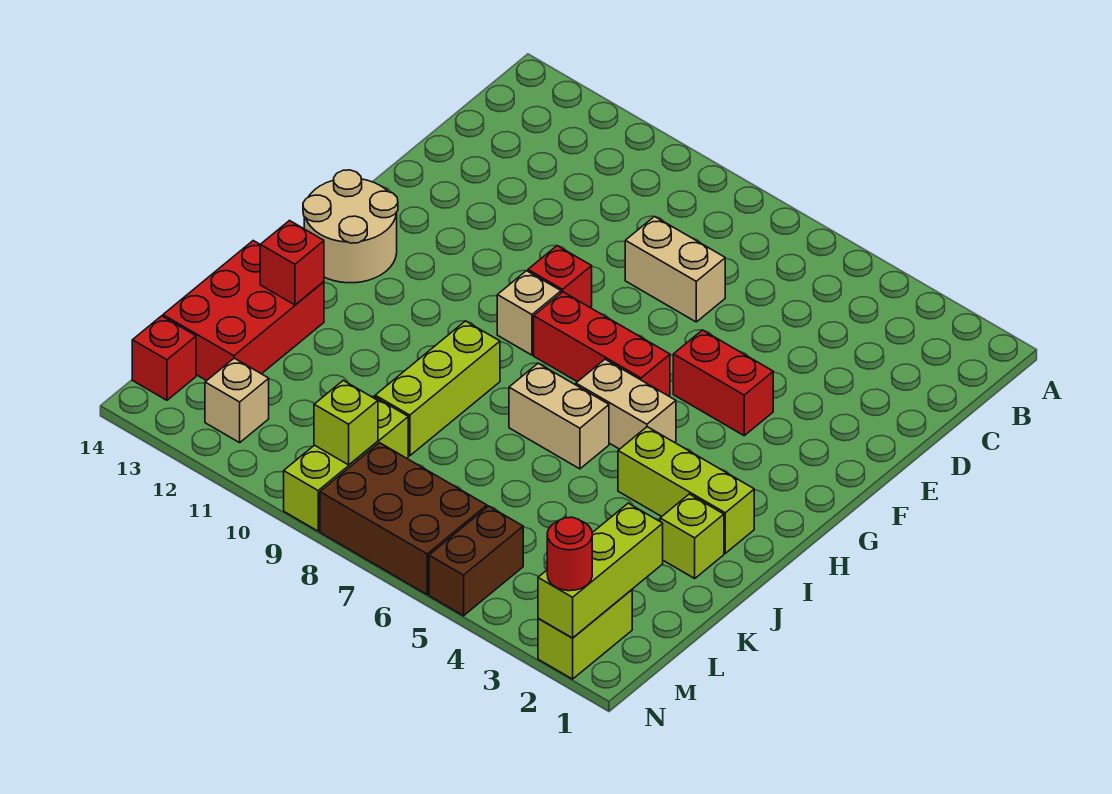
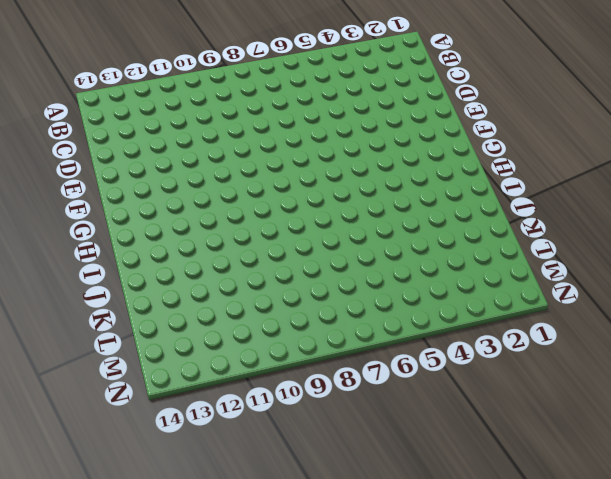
none -> tan 1x2 brick [625,216,725,322]
none -> red 1x2 brick [673,330,773,436]
none -> red 1x1 brick [528,246,592,307]

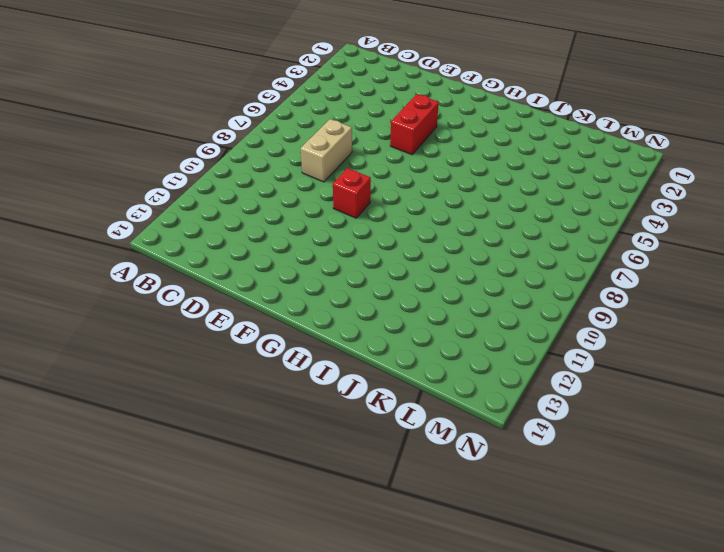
none -> red 1x3 brick [534,292,670,396]
none -> tan 1x1 brick [497,271,561,355]
none -> tan 2x2 round brick [303,170,398,283]

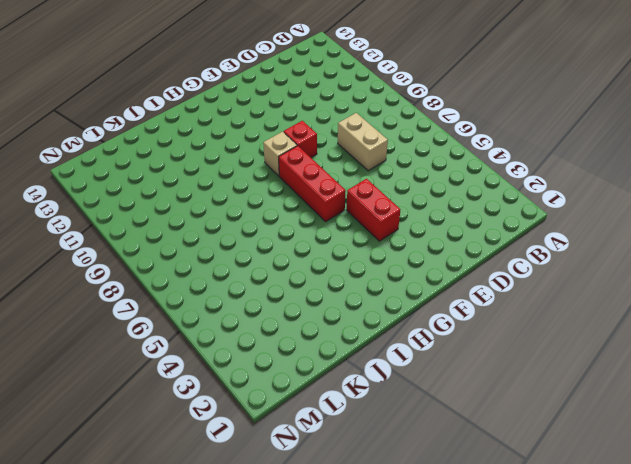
none -> tan 2x2 round brick [303,170,398,283]
none -> tan 1x2 brick [576,359,676,449]
none -> lime 1x3 brick [618,427,754,553]

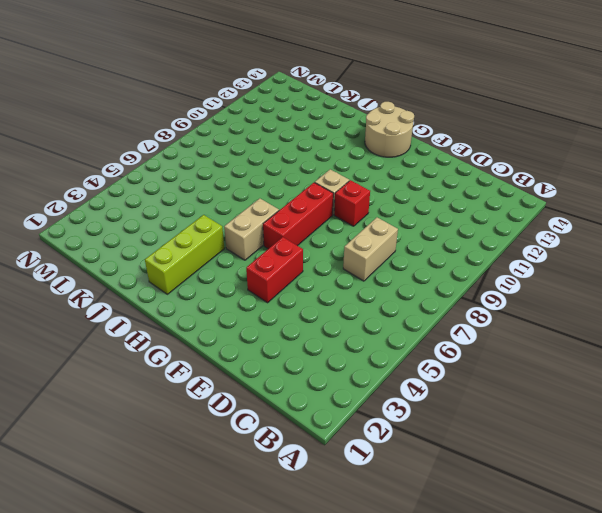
none -> tan 1x2 brick [509,363,609,469]
none -> lime 1x3 brick [375,321,500,456]
none -> lime 1x1 brick [660,494,724,578]

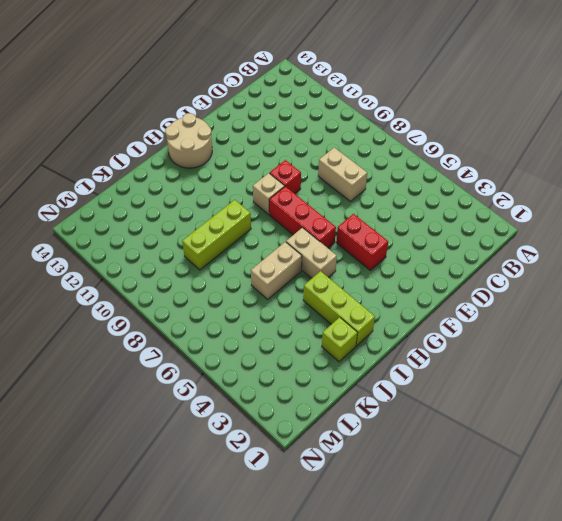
tan 1x2 brick [251,242,302,299] -> tan 1x2 brick turned to [509,363,609,469]
none -> red 2x3 brick [163,241,324,381]
none -> lime 1x3 brick [284,397,408,531]
none -> lime 1x2 brick [538,590,632,679]

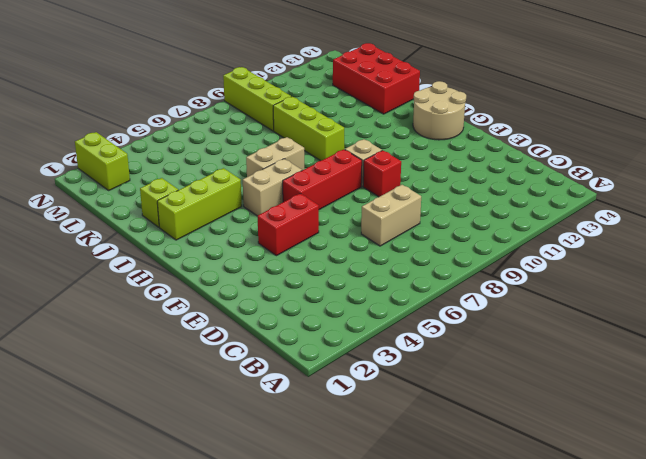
none -> brown 1x2 brick [429,506,523,616]
none -> brown 2x3 brick [320,443,487,594]
none -> tan 1x1 brick [205,358,269,443]

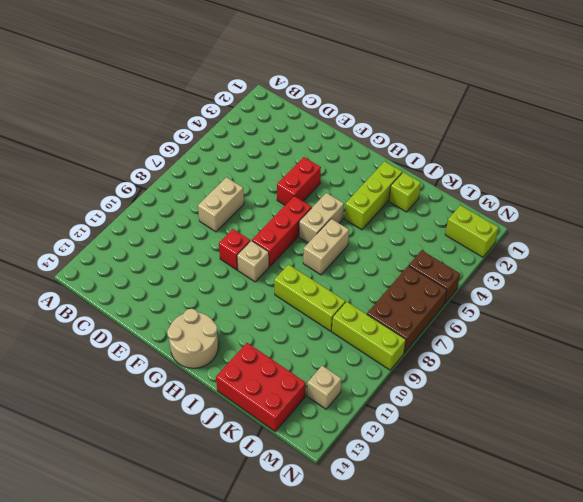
none -> red 1x1 brick [132,316,196,400]
none -> red 1x1 brick [260,221,324,305]
none -> lime 1x3 brick [538,503,663,638]

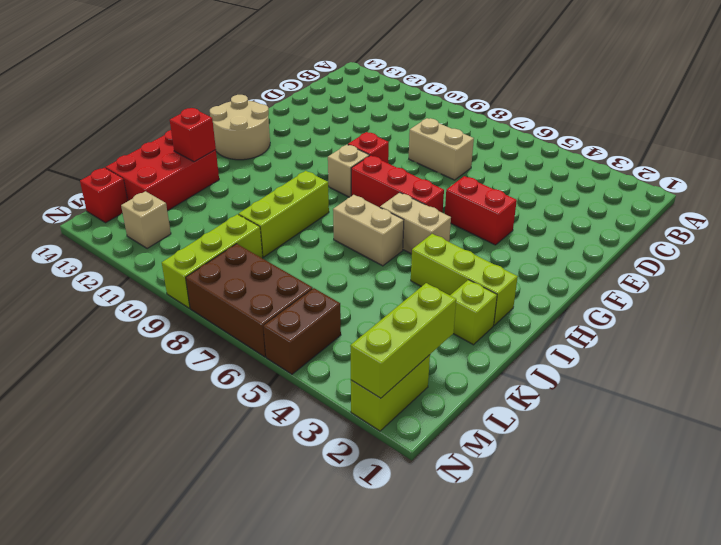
none -> lime 1x1 brick [314,381,378,465]
none -> red 1x1 round brick [547,517,592,591]

